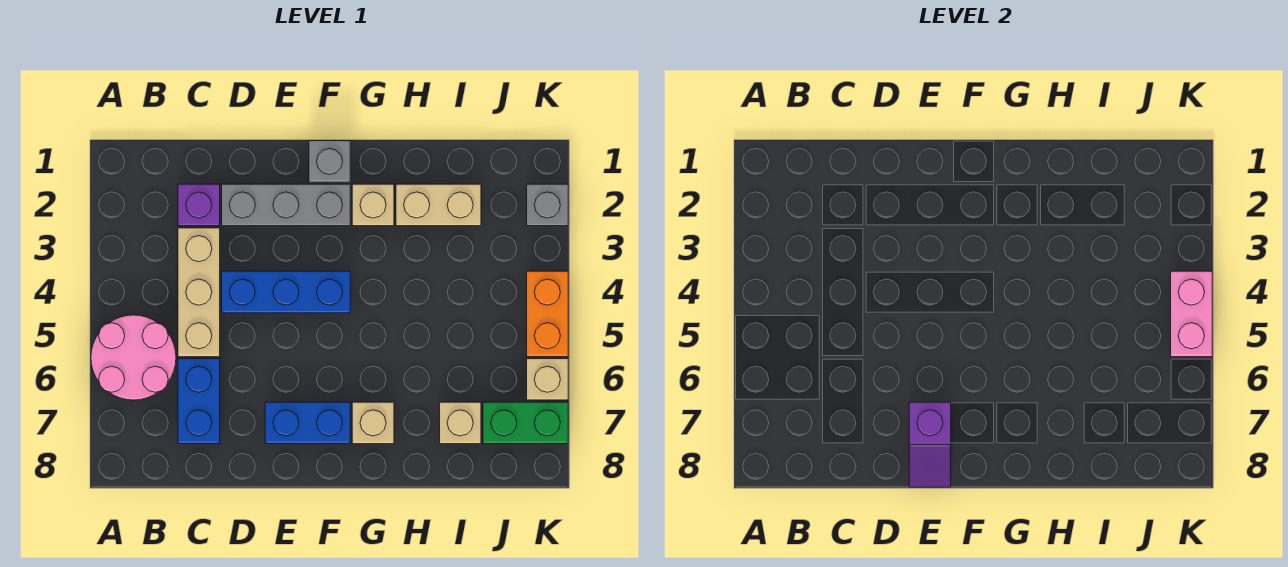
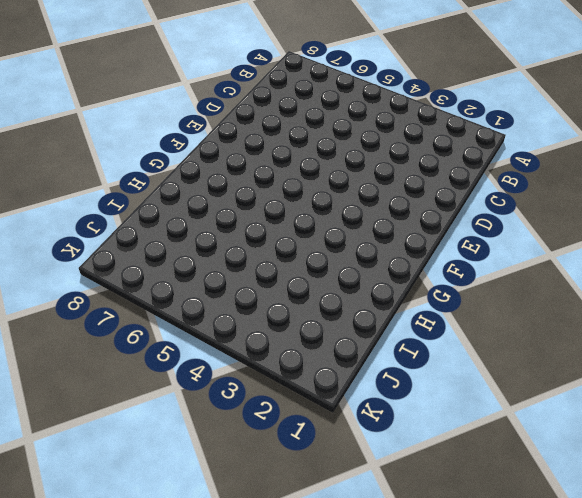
none -> pink 2x2 round brick [91,315,176,400]
none -> purple 1x1 brick [178,184,220,226]
none -> tan 1x3 brick [178,228,220,357]

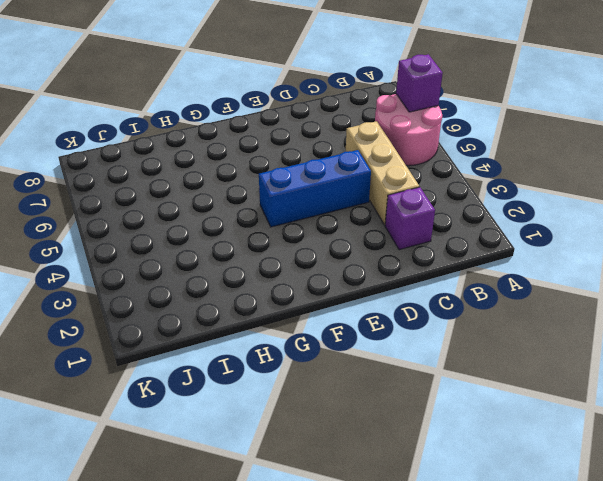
purple 1x1 brick [396,54,443,112] -> none
none -> blue 1x2 brick [178,359,220,444]
none -> grey 1x3 brick [222,184,350,226]
none -> blue 1x2 brick [265,402,350,444]

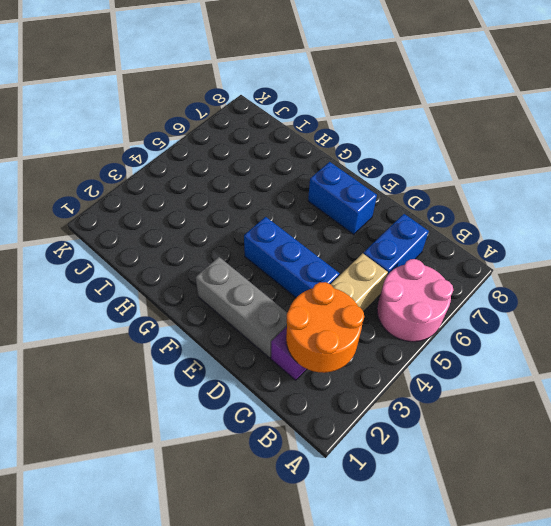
orange 2x2 round brick [286,282,364,373] -> none
none -> grey 1x1 brick [309,141,350,182]
none -> tan 1x1 brick [352,184,394,226]
none -> tan 1x1 brick [352,402,394,444]

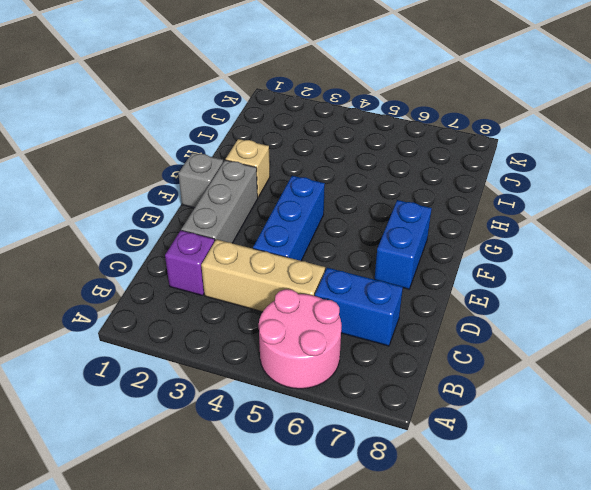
none -> tan 1x1 brick [352,402,394,444]
none -> tan 1x2 brick [396,184,481,226]
none -> tan 1x1 brick [440,402,481,444]

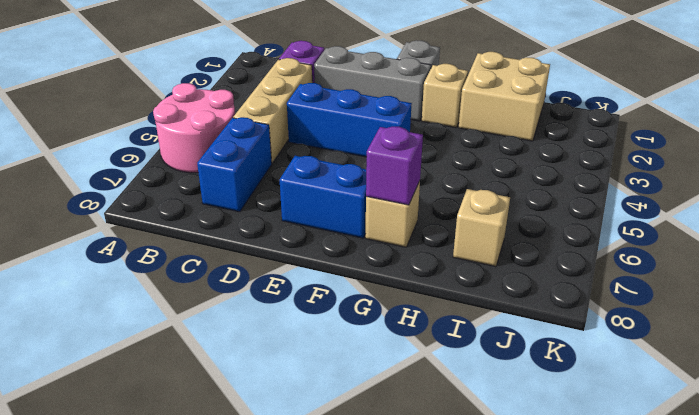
purple 1x1 brick [366,127,423,205] -> none
tan 2x2 brick [459,52,550,141] -> tan 1x2 brick [396,184,481,226]
none -> green 1x2 brick [483,402,568,444]
none -> grey 1x1 brick [527,184,568,226]
none -> orange 1x2 brick [527,271,568,357]

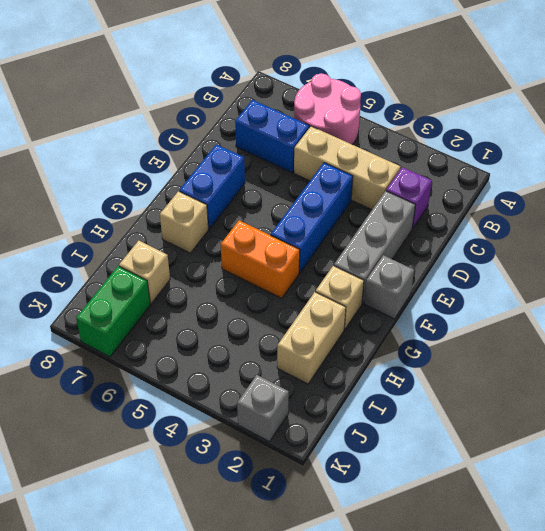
orange 1x2 brick [221,220,300,298] -> orange 1x2 brick moved to [527,271,568,357]
none -> tan 1x1 brick [527,359,568,400]
none -> purple 1x2 slope [909,402,951,487]
none -> pink 1x2 brick [1171,271,1212,357]

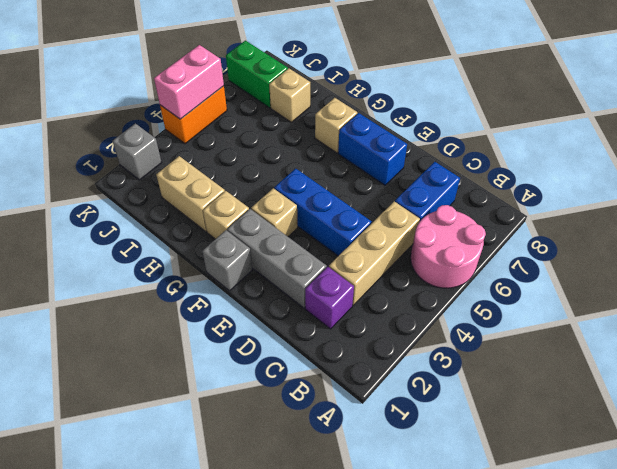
tan 1x1 brick [251,188,298,236] -> tan 1x1 brick moved to [527,359,568,400]
none -> purple 1x2 slope [909,402,951,487]

